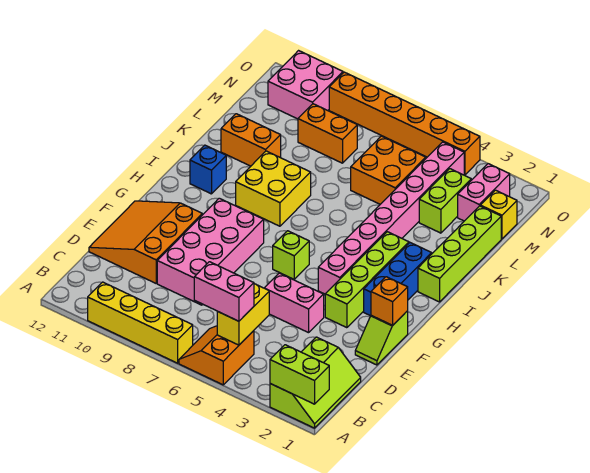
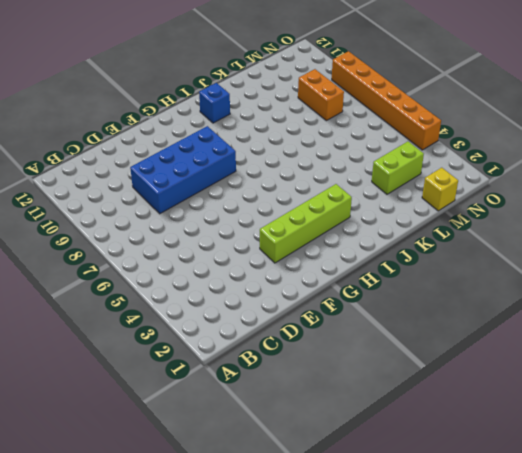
blue 2x4 brick [130,126,236,214] -> pink 2x4 brick [157,198,264,305]
none -> lime 2x3 slope [270,337,361,428]
none -> orange 2x2 slope [179,326,254,385]
none -> yellow 1x4 brick [88,282,193,363]

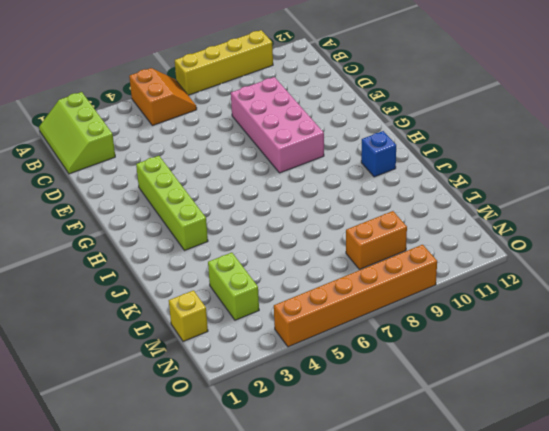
none -> orange 3x3 slope [89,201,202,283]
none -> lime 1x2 slope [355,311,408,365]
none -> pink 1x2 brick [265,273,324,333]

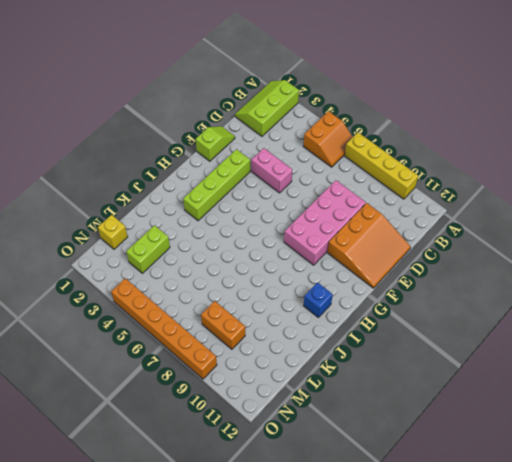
none -> blue 1x3 brick [364,243,432,316]
none -> pink 1x8 brick [318,142,464,294]
none -> lime 1x1 brick [273,231,309,279]

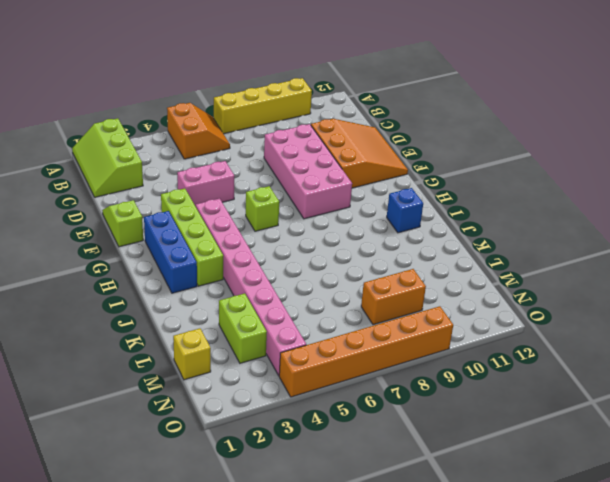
none -> lime 1x4 brick [418,206,501,302]
none -> yellow 2x2 brick [236,151,311,226]
none -> orange 1x2 brick [221,114,281,166]

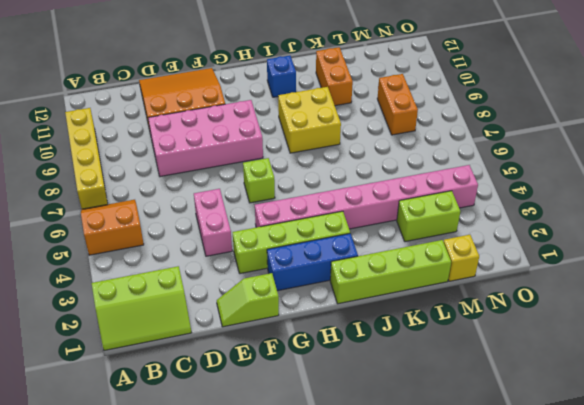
none -> orange 2x2 brick [351,136,426,204]
none -> pink 1x2 brick [458,164,510,221]
none -> pink 2x2 brick [268,51,343,119]

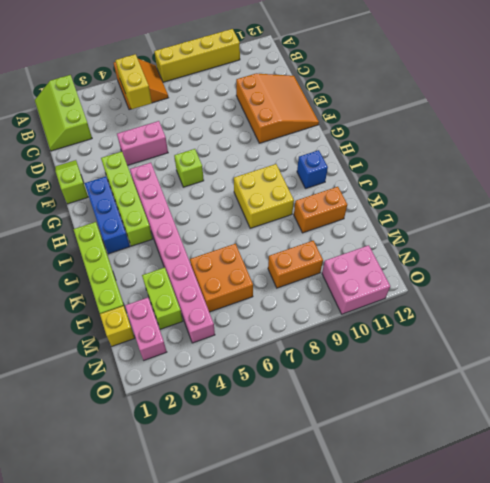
none -> pink 2x4 brick [157,198,264,305]
none -> orange 1x6 brick [329,72,480,175]
none -> lime 1x2 brick [270,345,329,404]

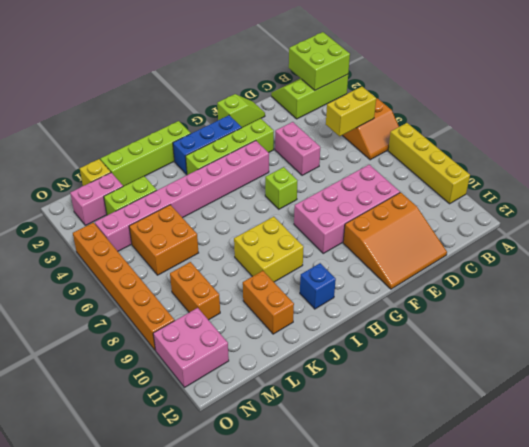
lime 2x2 brick [289,32,350,90] -> lime 1x2 brick [270,345,329,404]
none -> orange 1x1 brick [371,277,408,325]
none -> pink 1x2 brick [194,262,254,321]

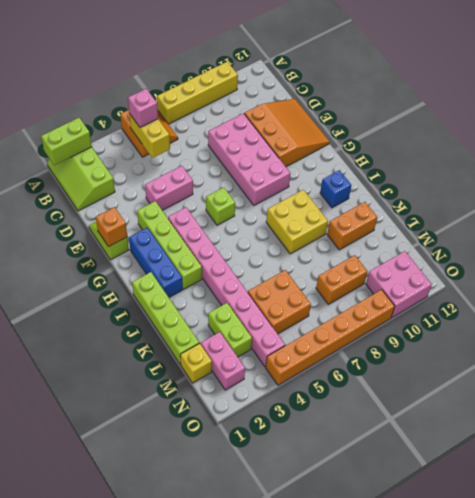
pink 1x1 brick [128,89,158,127] -> pink 1x2 brick [194,262,254,321]

